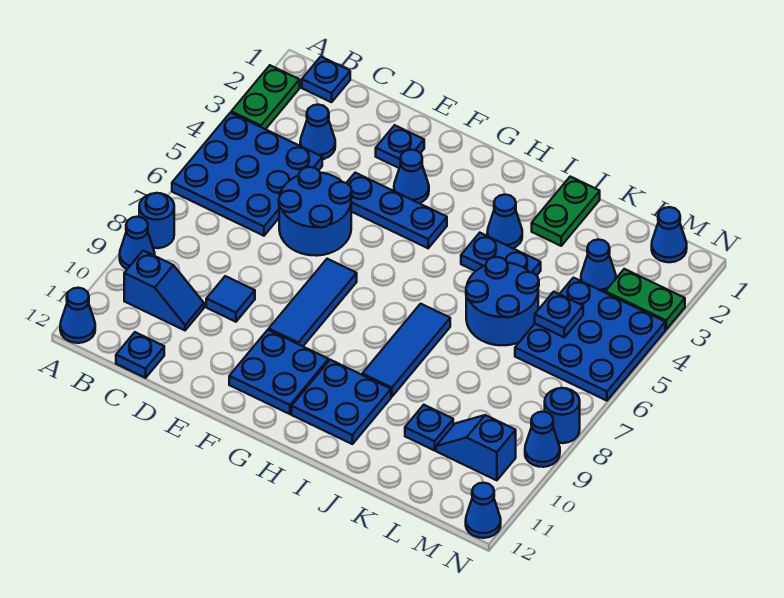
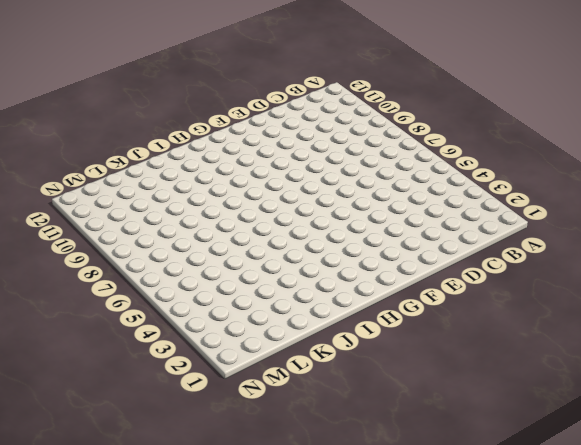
none -> green 1x2 plate [231,65,300,129]
none -> blue 3x3 plate [172,113,322,236]
none -> blue 1x1 round brick [139,193,174,248]
none -> blue 1x1 cone [120,217,155,269]

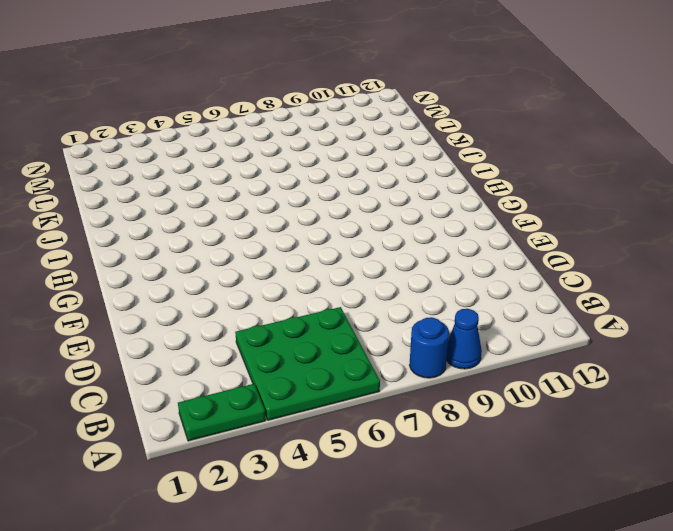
green 3x3 plate [235,307,380,420] -> blue 3x3 plate [172,113,322,236]
none -> blue 1x1 cone [60,288,95,343]
none -> blue 1x1 plate [302,57,350,102]
none -> blue 1x2 slope [124,251,204,330]
none -> blue 1x1 cone [300,105,335,159]

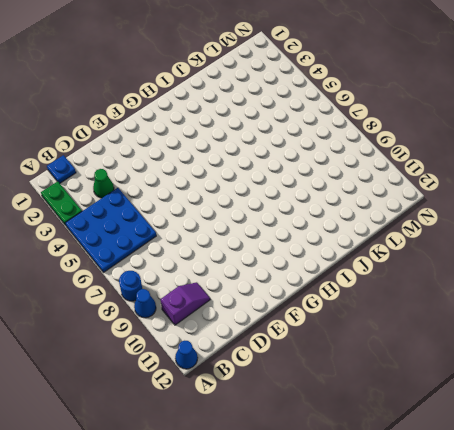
purple 1x2 slope [161,282,210,325] -> blue 1x2 slope [124,251,204,330]
green 1x1 cone [93,169,114,198] -> blue 1x1 cone [300,105,335,159]
none -> blue 1x1 plate [116,332,164,378]
none -> blue 2x2 round brick [279,167,352,256]
none -> blue 1x1 tile [206,276,255,322]
none -> blue 1x1 plate [376,125,424,168]

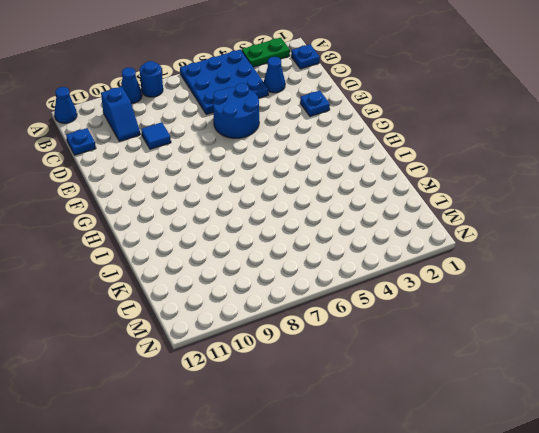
none -> blue 1x3 plate [347,173,447,248]
none -> blue 1x1 cone [394,150,429,203]
none -> blue 1x3 tile [269,259,357,346]
none -> blue 2x2 plate [229,330,329,414]

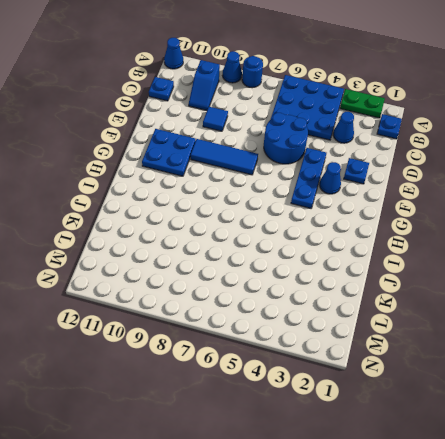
none -> blue 2x2 plate [292,360,391,444]
none -> blue 1x1 cone [487,195,522,248]
none -> blue 1x2 plate [461,233,541,275]
none -> blue 1x3 tile [362,304,450,397]

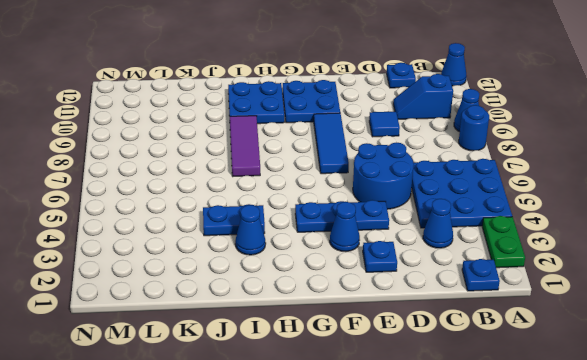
purple 1x3 tile [230,116,260,176] -> blue 1x3 tile [362,304,450,397]
none -> green 1x2 plate [532,177,600,246]
none -> blue 2x2 round brick [466,257,539,345]
none -> blue 1x1 plate [405,405,453,451]
none -> blue 1x1 cone [581,240,616,292]

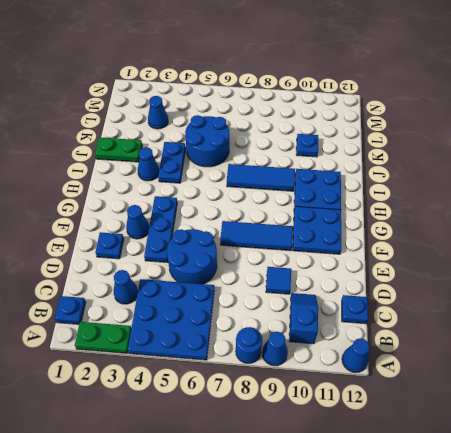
none -> blue 3x3 plate [515,278,665,401]
none -> blue 1x2 slope [436,415,516,480]
none -> blue 1x1 cone [652,207,687,262]
none -> green 1x2 plate [605,269,685,330]

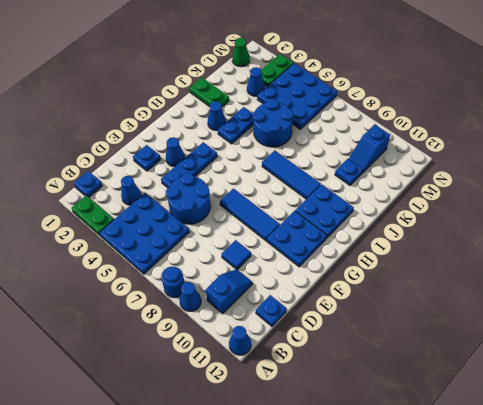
green 1x1 cone [232,38,250,67] -> blue 1x1 cone [652,207,687,262]
none -> blue 1x1 round brick [545,388,580,443]
none -> blue 1x1 cone [525,412,560,467]
none -> blue 1x1 cone [466,483,501,538]
none -> blue 1x1 plate [535,292,583,337]

